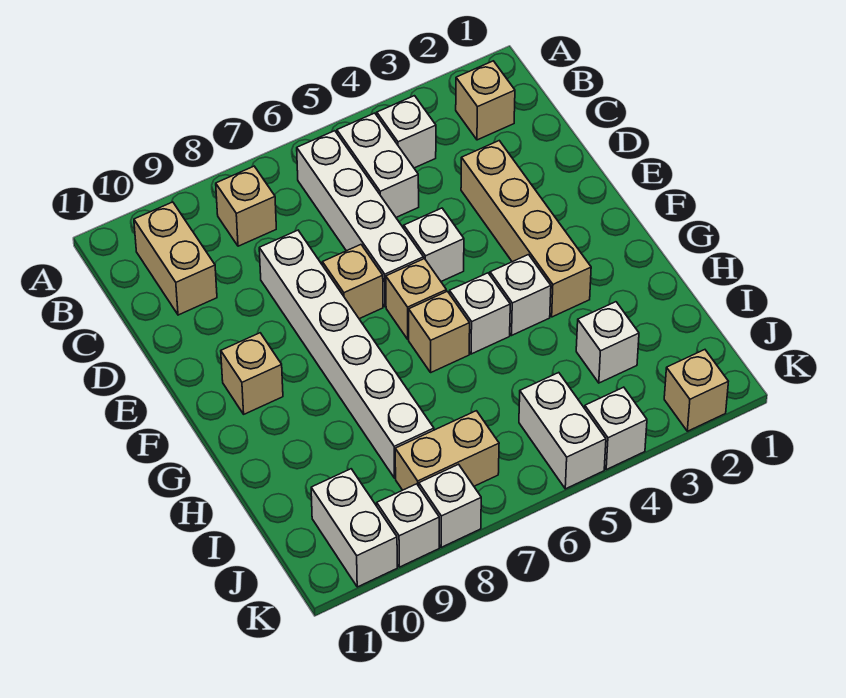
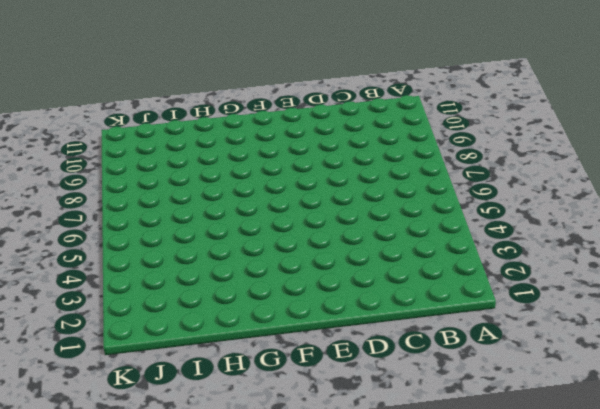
none -> tan 1x1 brick [456,61,515,140]
none -> white 1x1 brick [377,96,436,168]
none -> white 1x2 brick [337,113,419,217]

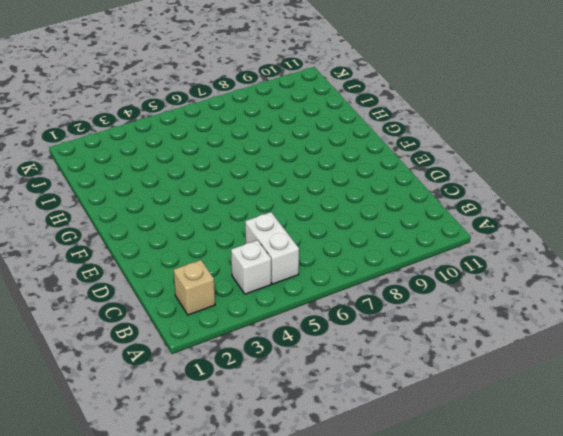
none -> white 1x4 brick [297,131,424,307]
none -> tan 1x1 brick [216,166,276,246]
none -> tan 1x2 brick [134,202,217,315]

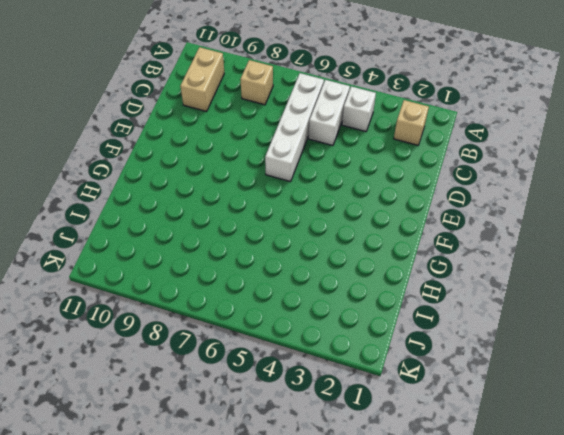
none -> tan 1x4 brick [461,141,591,317]
none -> white 1x6 brick [259,230,434,478]
none -> white 1x1 brick [404,208,464,281]

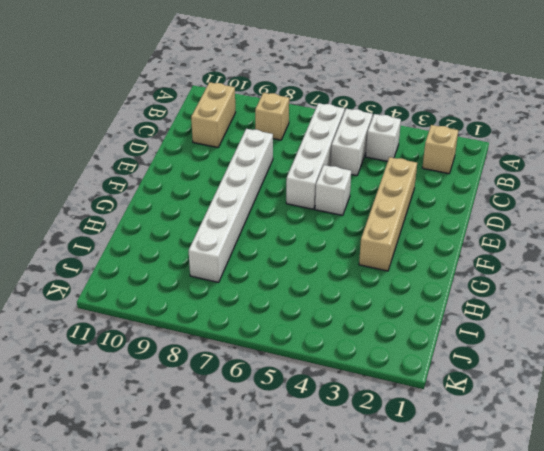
none -> tan 1x1 brick [322,245,383,319]
none -> tan 1x1 brick [386,259,446,339]
none -> tan 1x1 brick [221,333,283,414]

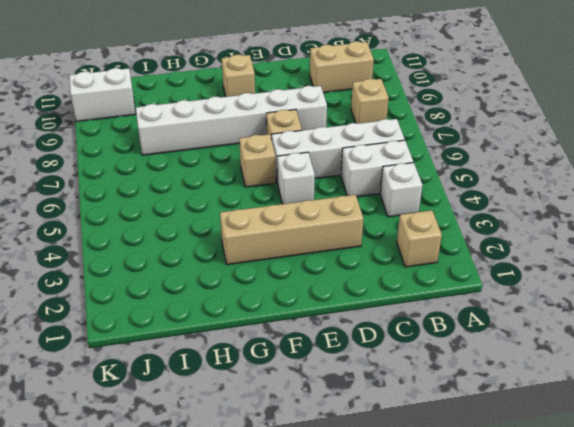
none -> white 1x1 brick [490,255,551,335]
none -> white 1x1 brick [449,273,510,354]
none -> tan 1x1 brick [409,291,470,372]

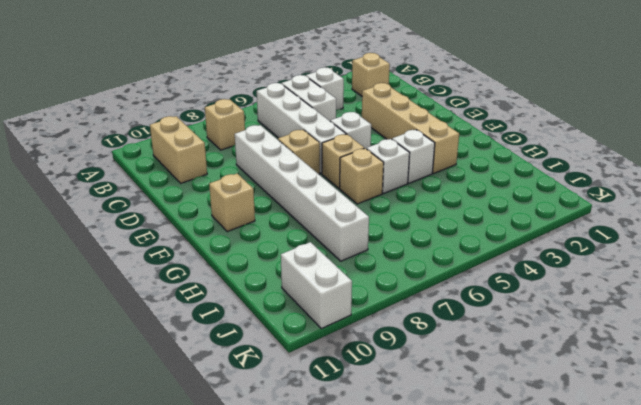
none -> white 1x1 brick [576,302,639,383]
none -> white 1x2 brick [519,373,606,489]
none -> tan 1x2 brick [395,411,499,490]

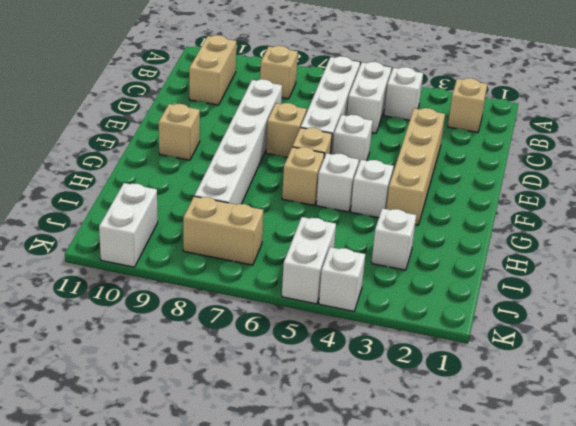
none -> tan 1x1 brick [664,350,728,431]
none -> white 1x1 brick [419,464,481,547]
none -> white 1x1 brick [377,484,439,567]

